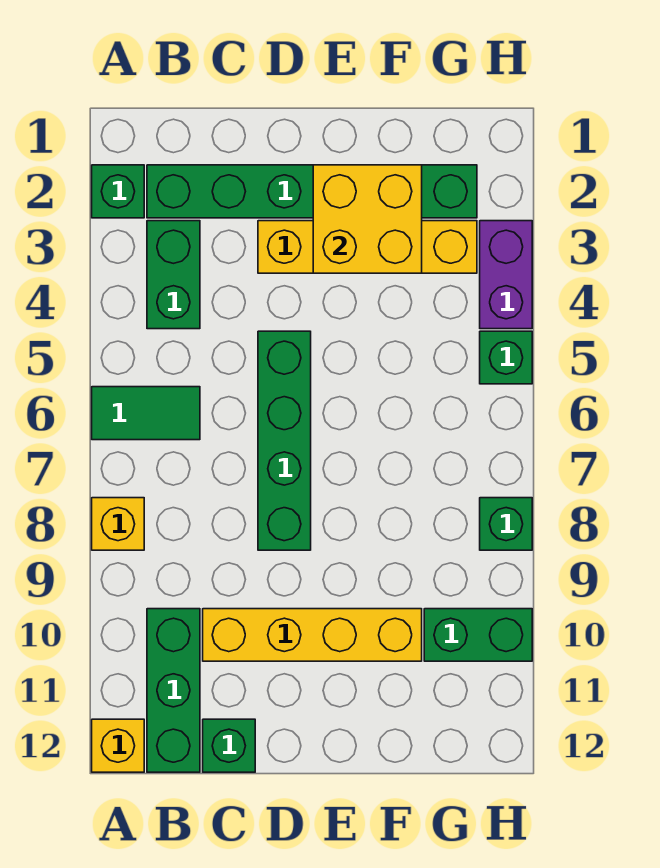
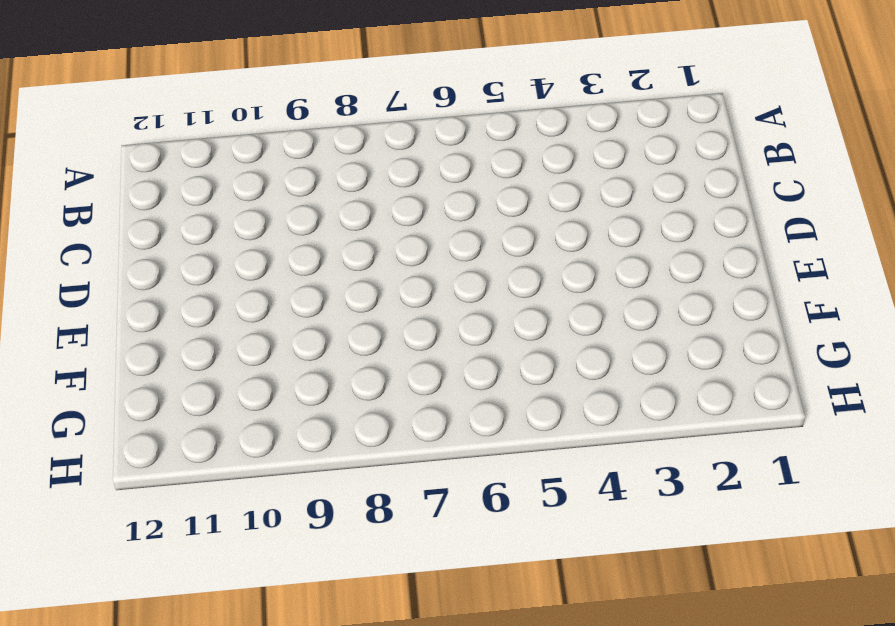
none -> green 1x1 brick [92,165,144,218]
none -> green 1x2 tile [92,387,200,440]
none -> yellow 1x1 brick [92,498,144,550]

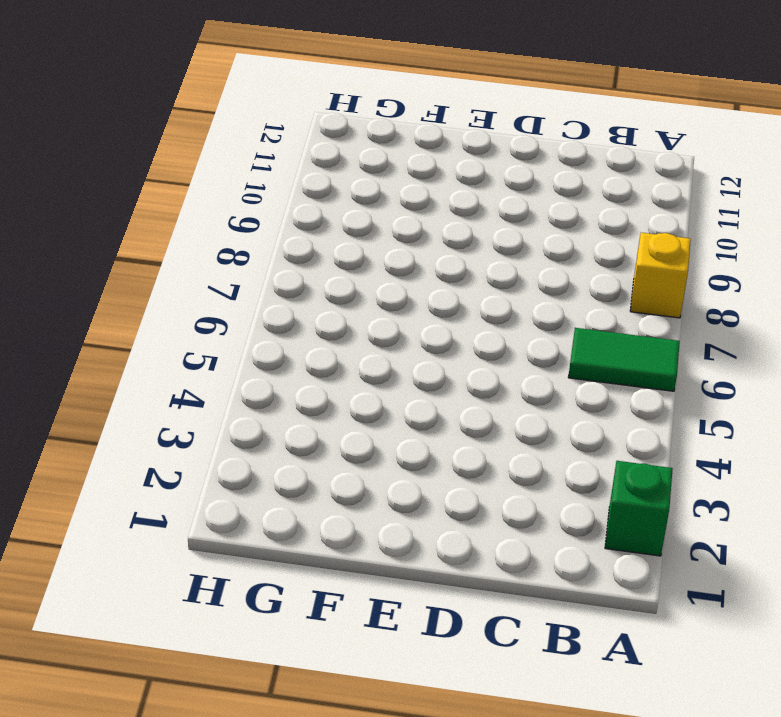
none -> yellow 1x1 brick [92,719,144,772]
none -> green 1x6 brick [147,165,477,218]
none -> green 1x2 brick [147,221,200,329]

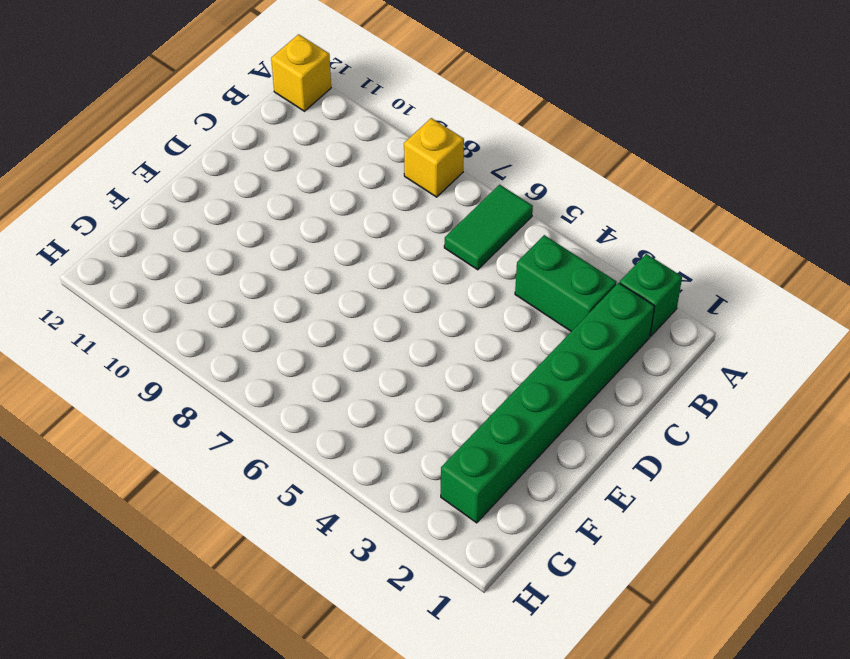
none -> green 1x3 brick [147,609,200,772]
none -> yellow 1x4 brick [203,609,422,661]
none -> green 1x1 brick [203,719,255,772]

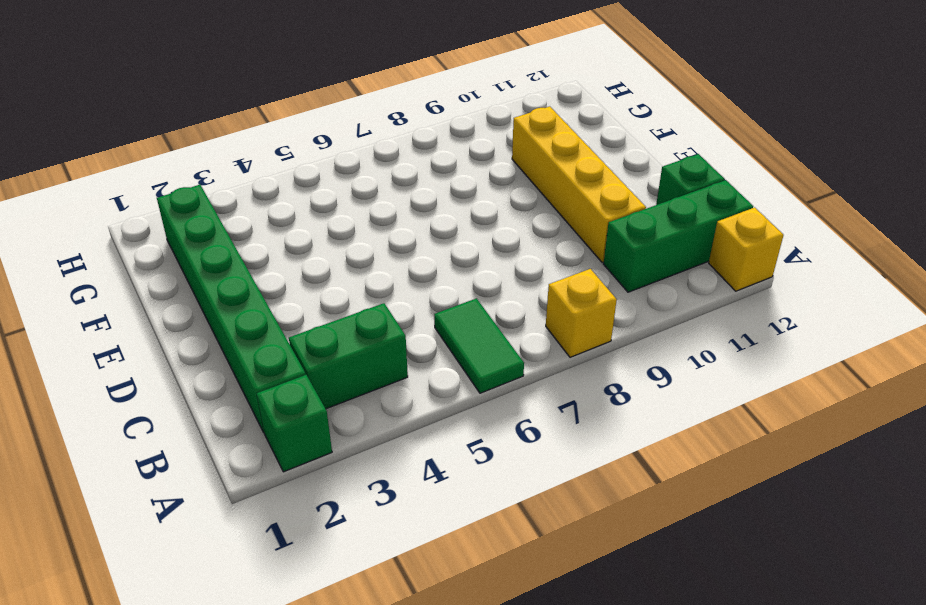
none -> yellow 1x4 brick [258,221,477,273]
none -> green 1x4 brick [258,331,311,550]
none -> green 1x2 brick [424,609,532,661]

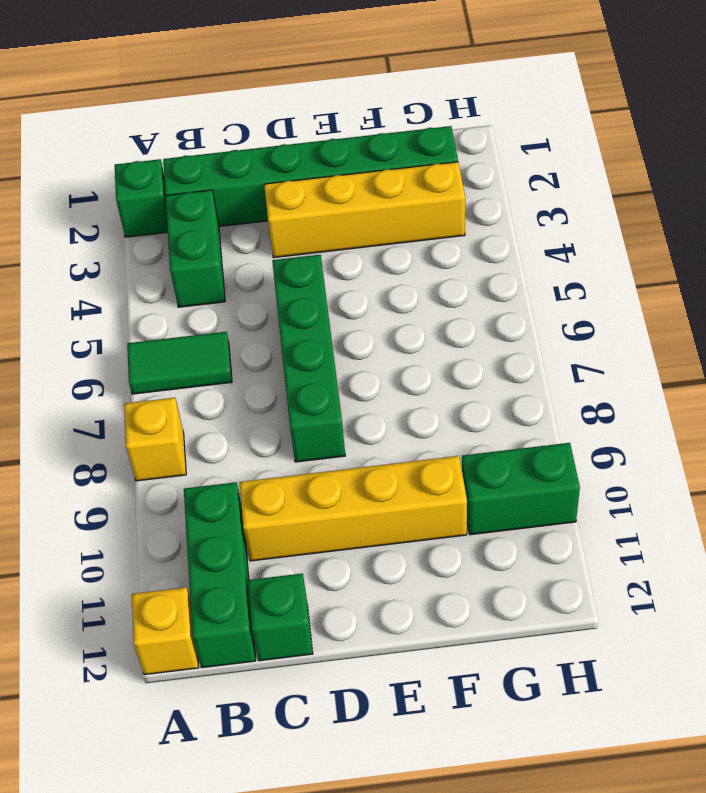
none -> purple 1x2 brick [480,221,532,329]
none -> green 1x1 brick [480,331,532,384]
none -> green 1x1 brick [480,498,532,550]

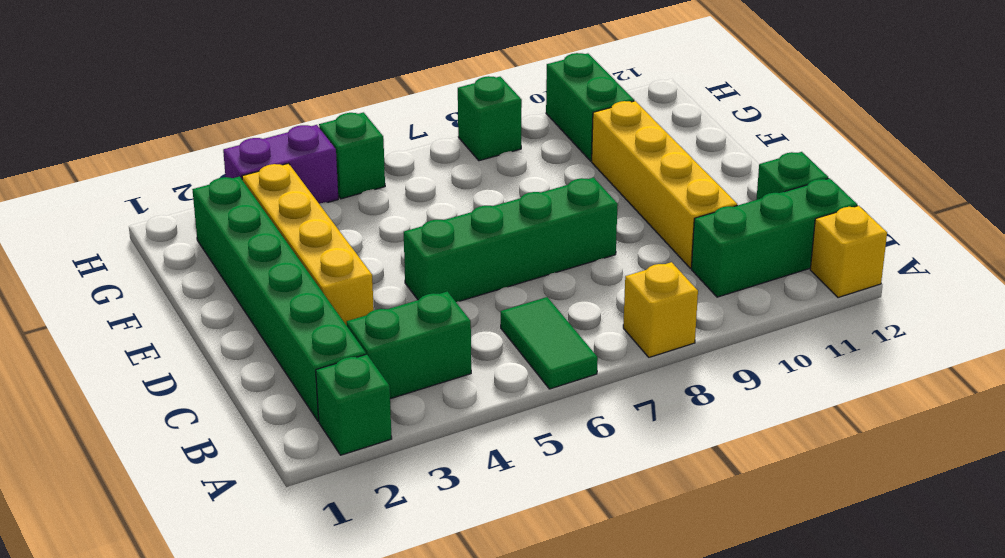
none -> yellow 2x2 brick [313,165,422,273]

